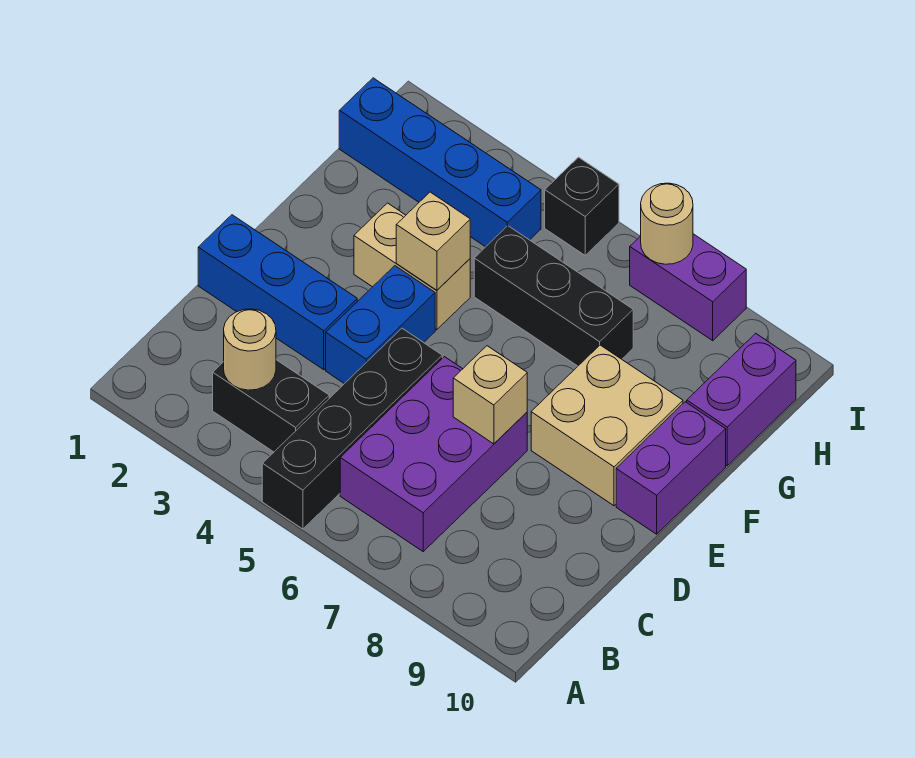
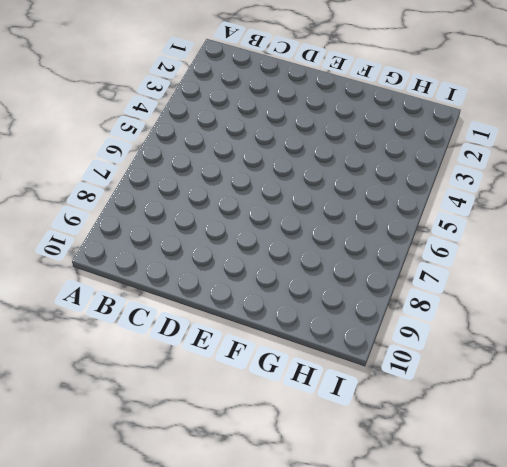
none -> black 1x4 brick [262,328,442,529]
none -> black 1x2 brick [213,360,329,452]
none -> purple 2x3 brick [340,357,527,551]

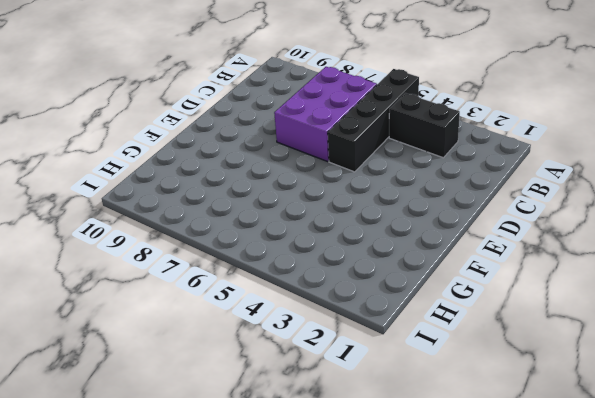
none -> blue 1x3 brick [198,215,357,370]
none -> blue 1x2 brick [326,266,435,384]
none -> tan 2x2 brick [531,345,683,506]

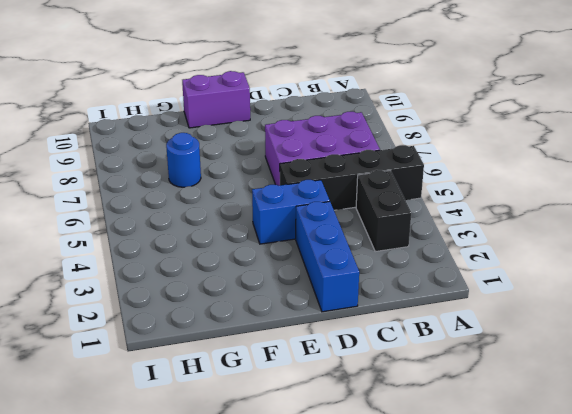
blue 1x1 round brick [166,133,201,187] -> black 1x3 brick [474,226,633,366]
none -> tan 2x2 brick [531,345,683,506]
none -> tan 1x2 brick [354,203,470,330]
none -> purple 1x2 brick [687,333,796,466]

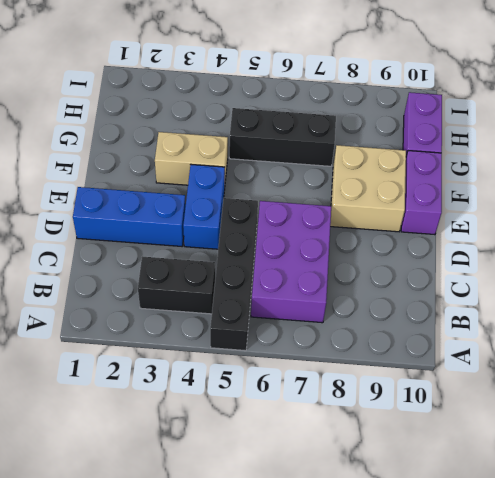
none -> blue 1x4 brick [339,78,541,247]
none -> black 1x1 brick [545,157,619,255]
none -> purple 1x2 brick [630,234,746,341]

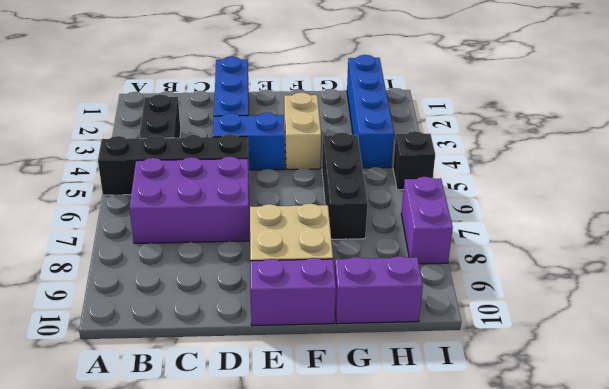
none -> tan 1x1 round brick [224,309,276,390]
none -> tan 1x1 brick [453,346,527,444]
none -> tan 1x1 brick [396,192,470,290]

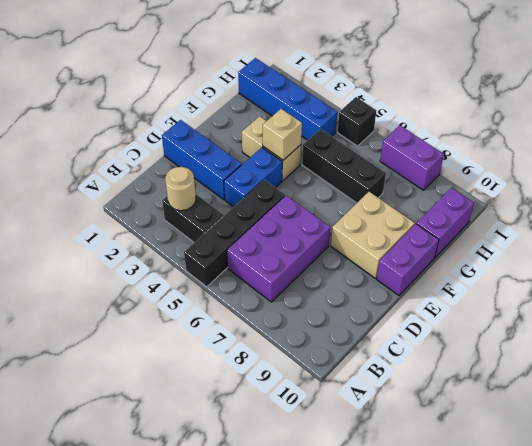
none -> tan 1x1 brick [453,346,527,444]
none -> tan 1x1 round brick [641,183,693,264]

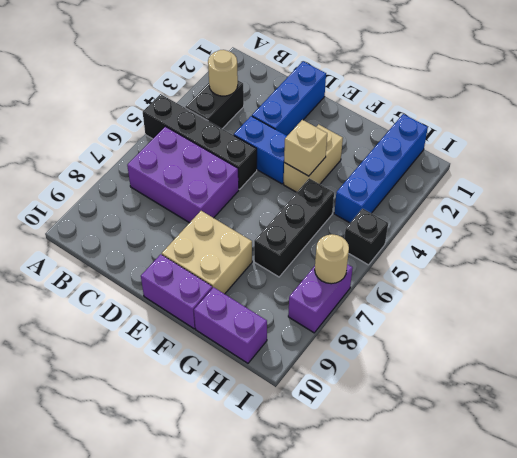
none -> tan 1x1 brick [453,346,527,444]

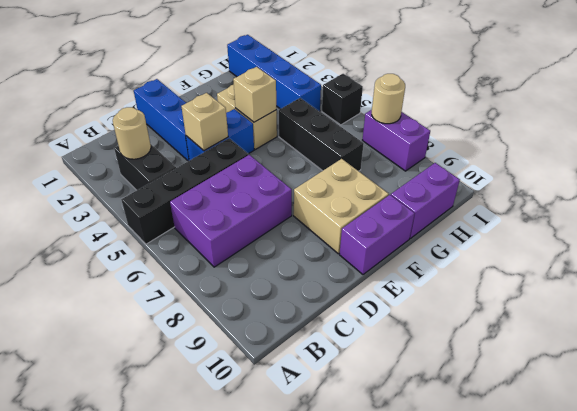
tan 1x1 brick [181,93,228,151] -> tan 1x1 brick moved to [453,346,527,444]

